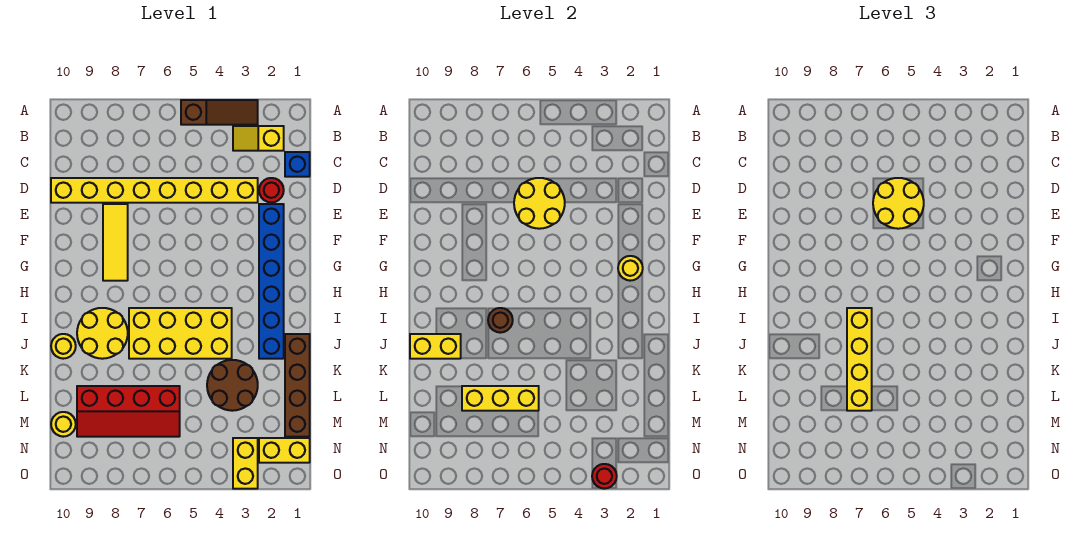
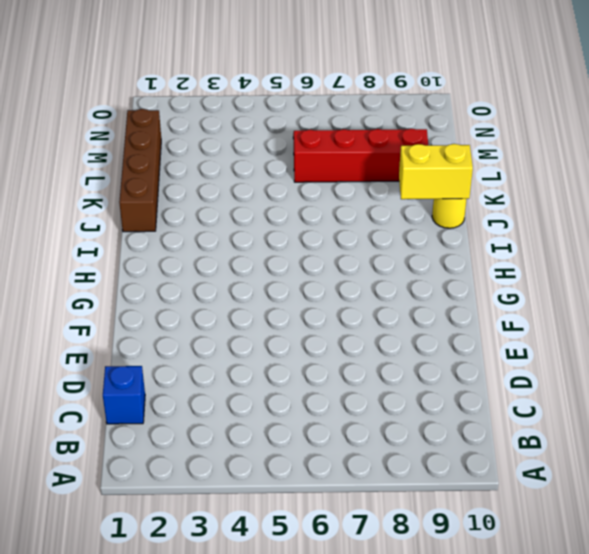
none -> brown 1x3 slope [181,100,258,125]
none -> yellow 1x2 slope [233,126,284,151]
none -> red 1x1 round brick [259,178,284,203]

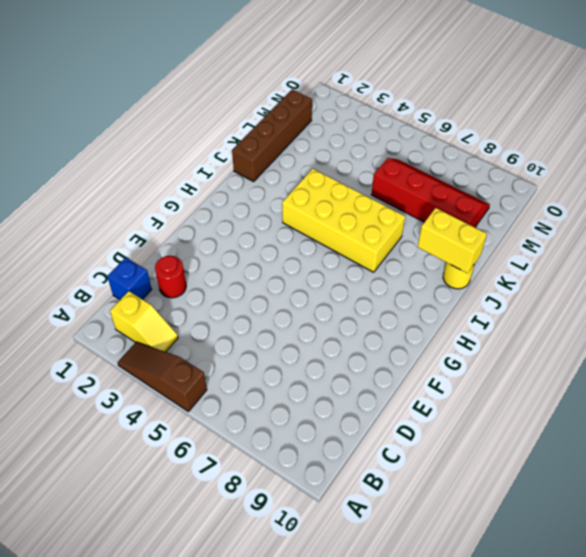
none -> yellow 1x8 brick [51,178,258,203]
none -> blue 1x6 brick [259,204,284,359]
none -> yellow 1x3 tile [103,204,128,281]

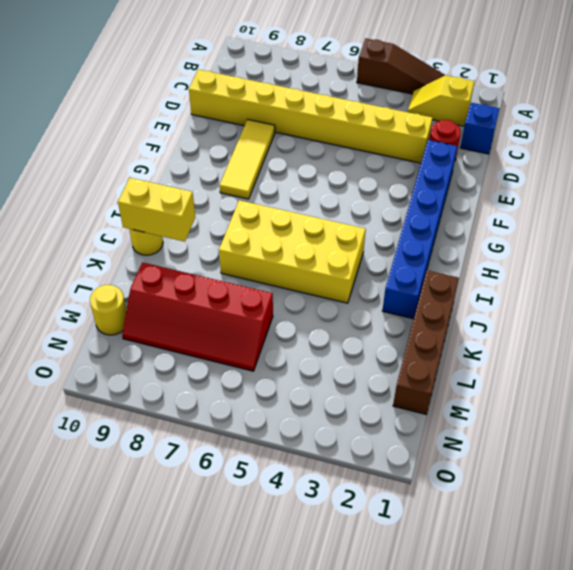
none -> yellow 2x2 round brick [77,308,128,359]
none -> brown 2x2 round brick [207,360,258,411]
none -> yellow 1x2 brick [259,438,310,463]

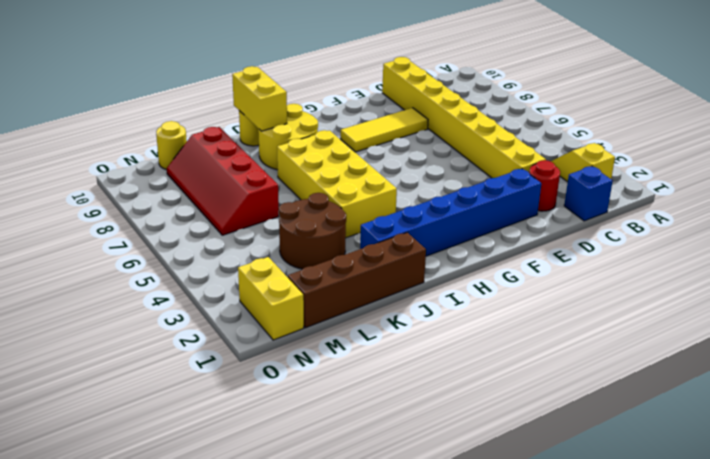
none -> brown 1x3 slope [181,100,258,125]
none -> yellow 1x2 brick [233,438,258,489]
none -> yellow 2x2 round brick [514,178,565,229]

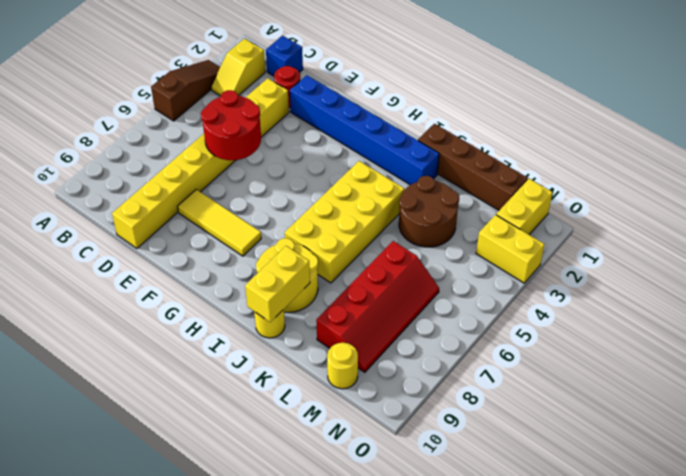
red 2x2 round brick [201,90,261,160] -> yellow 2x2 round brick [514,178,565,229]
none -> yellow 1x1 round brick [618,256,643,281]
none -> brown 1x1 round brick [488,308,513,333]
none -> yellow 1x3 brick [462,386,539,411]

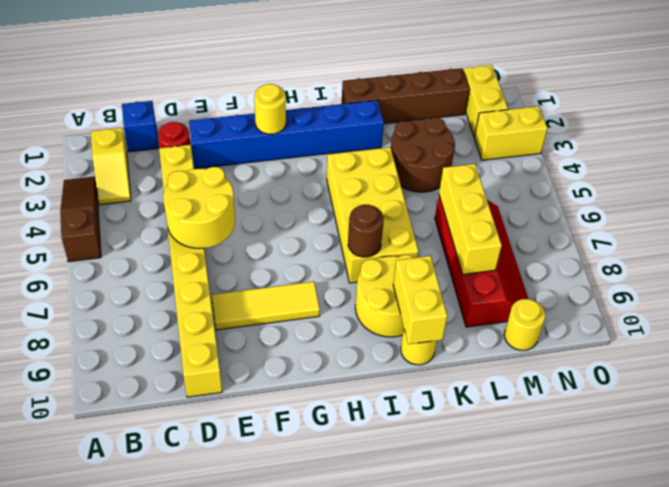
none -> red 1x1 round brick [592,464,617,489]
none -> yellow 2x2 round brick [873,178,924,229]
none -> yellow 1x4 brick [847,308,872,411]

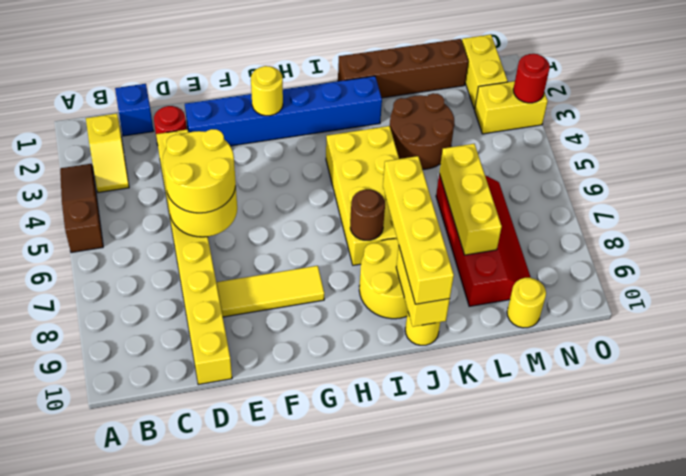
yellow 1x4 brick [383,156,454,304] -> yellow 1x4 brick turned to [847,308,872,411]

